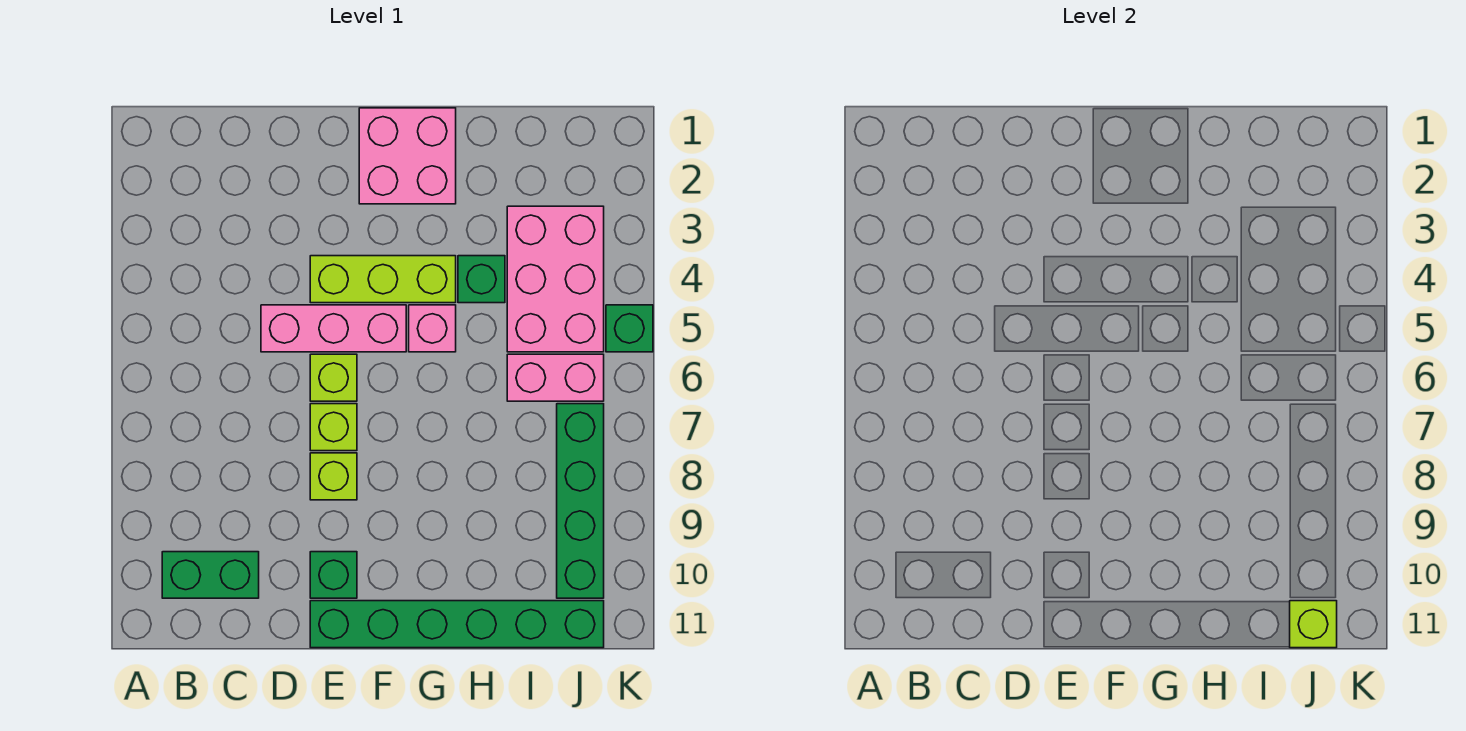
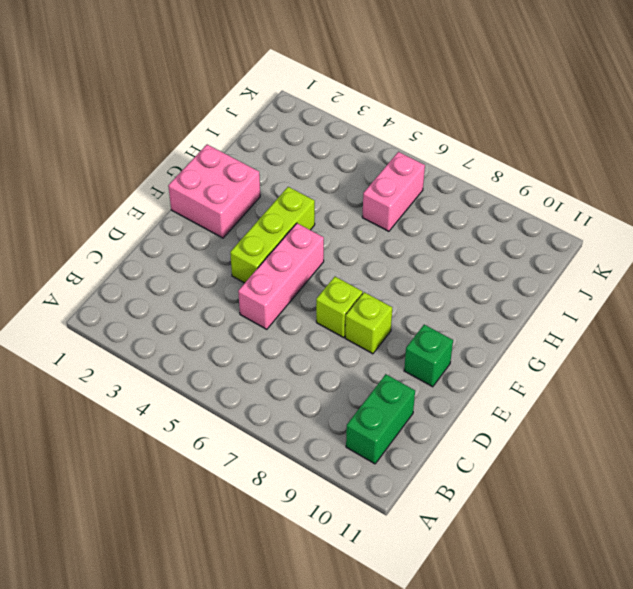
none -> lime 1x1 brick [310,354,357,401]
none -> green 1x6 brick [310,601,604,648]
none -> pink 1x1 brick [409,305,456,352]

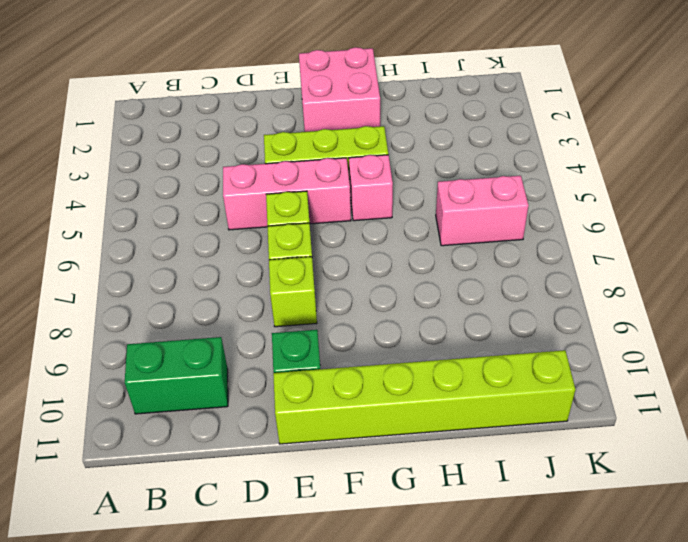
lime 1x6 brick [273,350,575,444] -> green 1x6 brick [310,601,604,648]
none -> green 1x1 brick [458,256,505,303]
none -> pink 2x3 brick [507,206,604,352]
none -> green 1x4 brick [557,404,604,598]

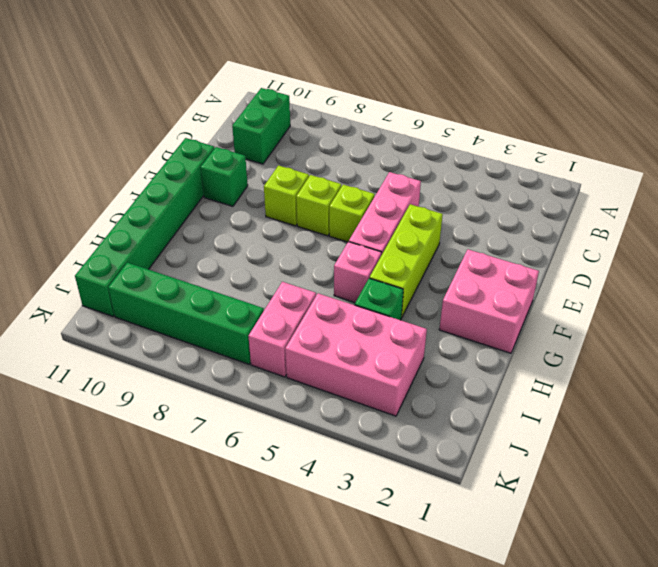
none -> green 1x1 brick [606,305,653,352]
none -> lime 1x1 brick [1290,601,1337,648]

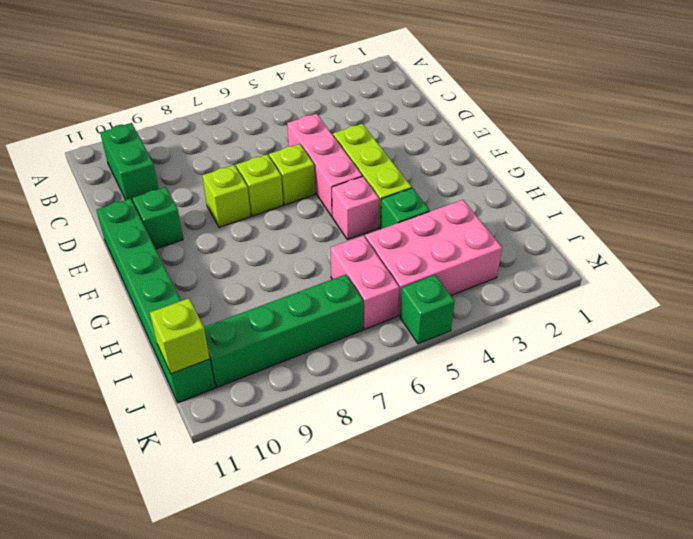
none -> pink 2x2 brick [359,108,456,204]

